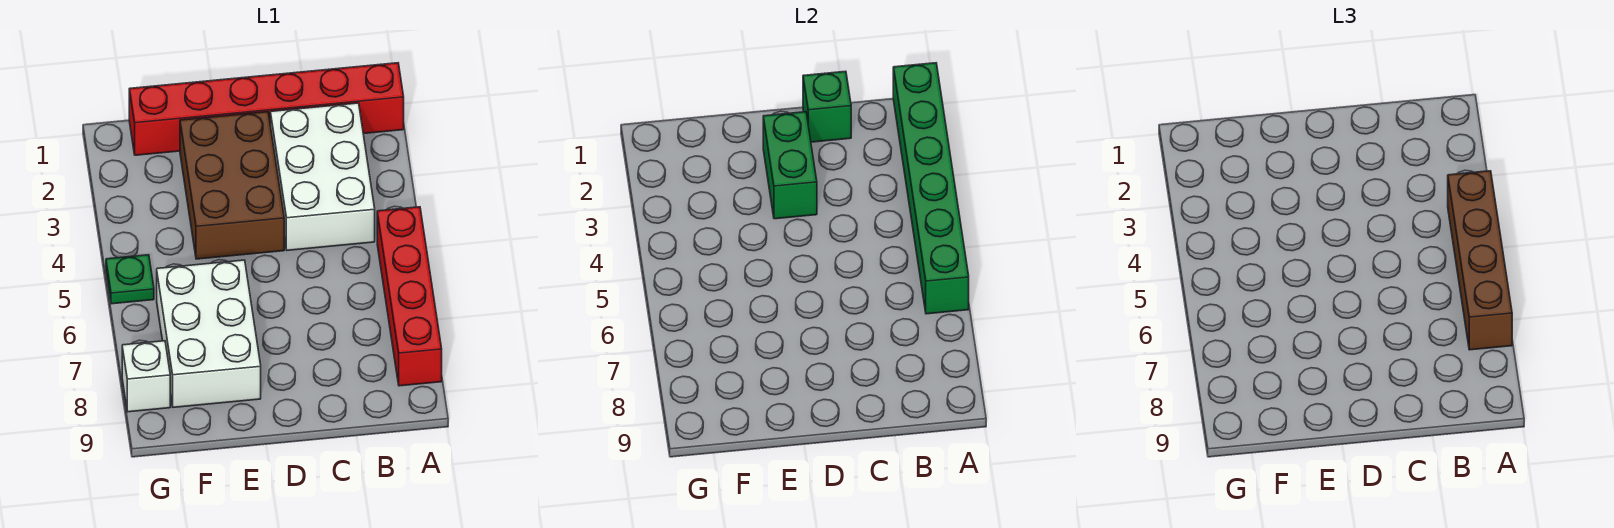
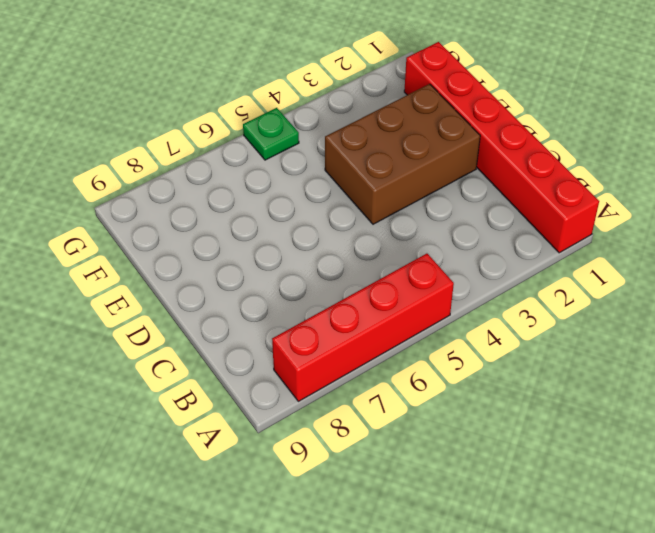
none -> white 2x3 brick [270,103,375,250]
none -> white 2x3 brick [157,260,261,407]

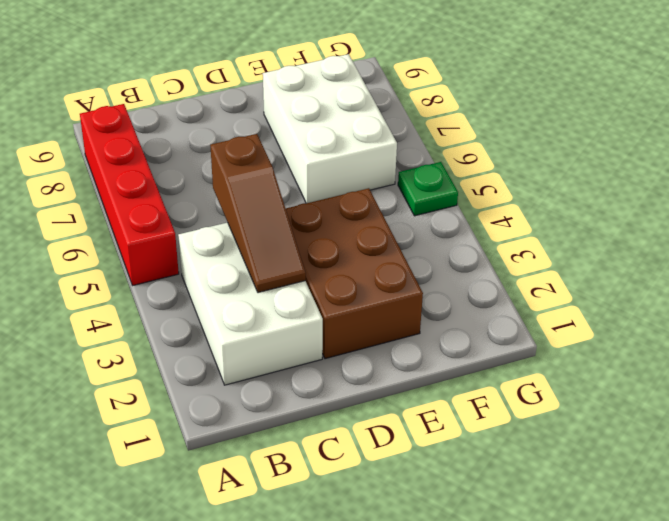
brown 1x3 slope [210,134,306,293] -> none
none -> red 1x6 brick [129,63,404,155]
none -> white 1x1 brick [122,341,170,412]

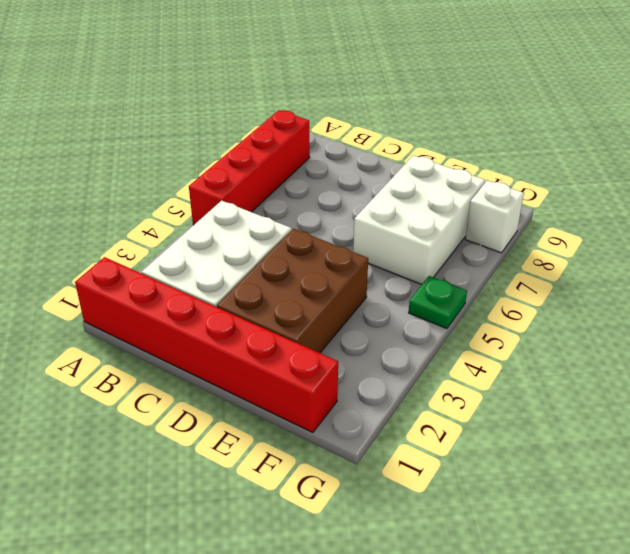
none -> green 1x6 brick [893,63,969,314]
none -> green 1x1 brick [803,71,851,142]

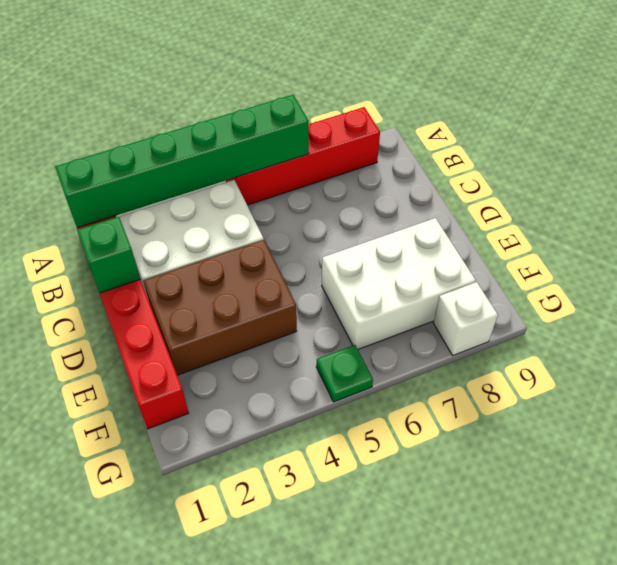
none -> green 1x2 brick [763,112,817,219]
none -> brown 1x4 brick [1448,171,1512,350]

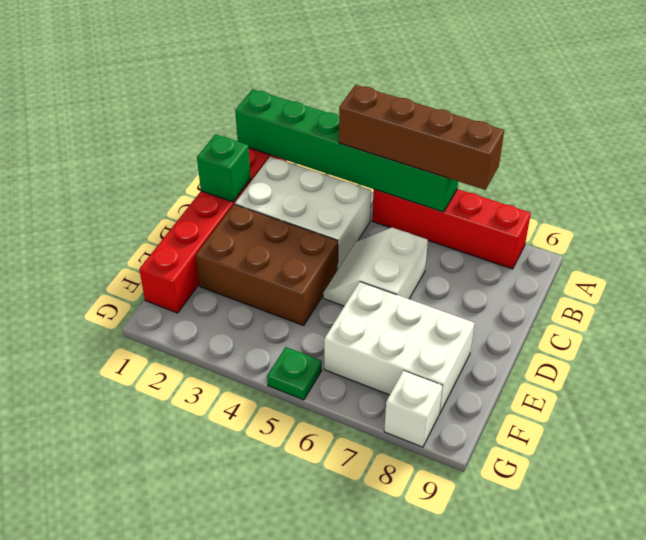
white 2x2 slope [323,227,428,306] -> none
none -> green 1x2 brick [763,112,817,219]

